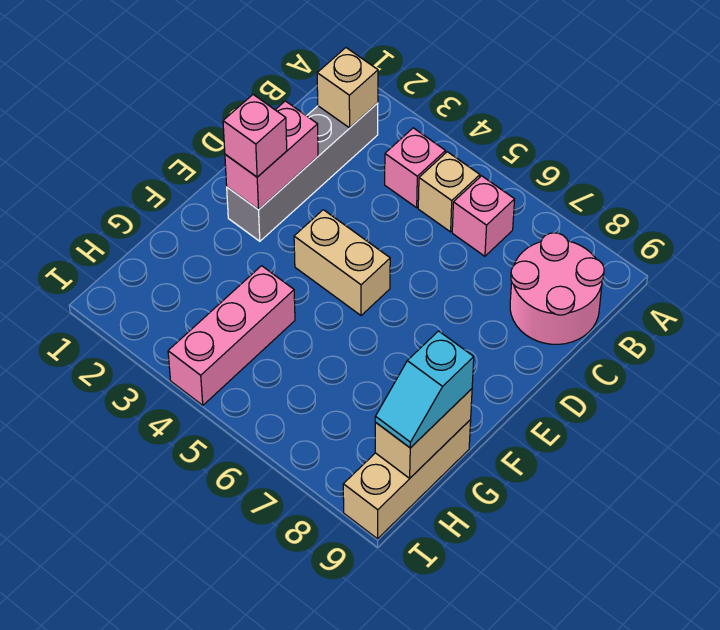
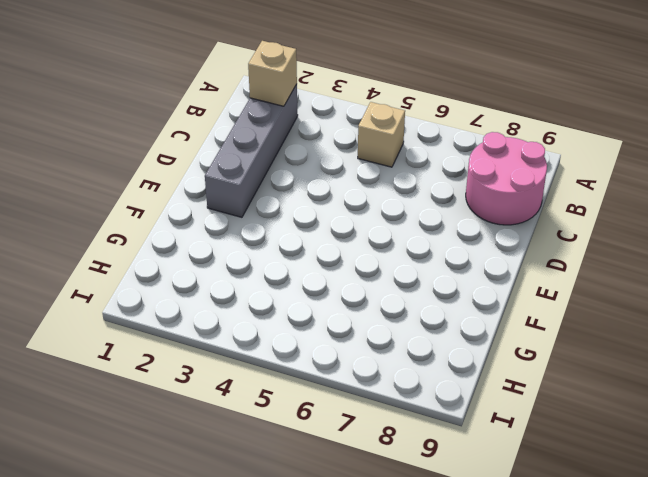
none -> pink 1x1 brick [385,128,446,208]
none -> pink 1x1 brick [452,176,515,256]
none -> tan 1x2 brick [294,210,390,315]

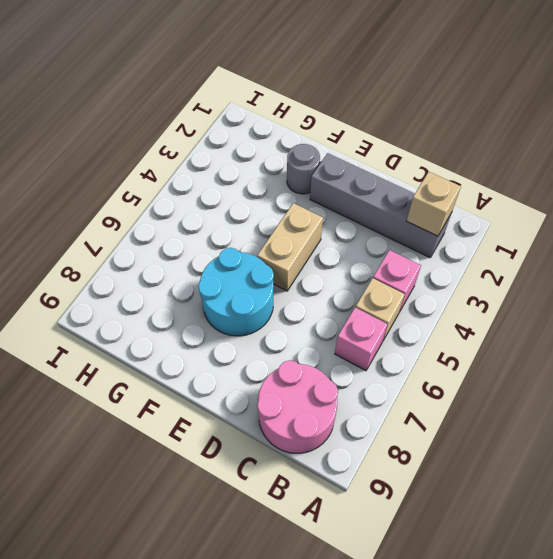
cyan 2x2 round brick [198,248,274,336] -> none
grey 1x1 round brick [287,144,320,194] -> none
none -> pink 1x3 brick [168,266,295,405]
none -> tan 1x3 brick [343,420,471,539]
none -> pink 1x2 brick [225,101,318,210]

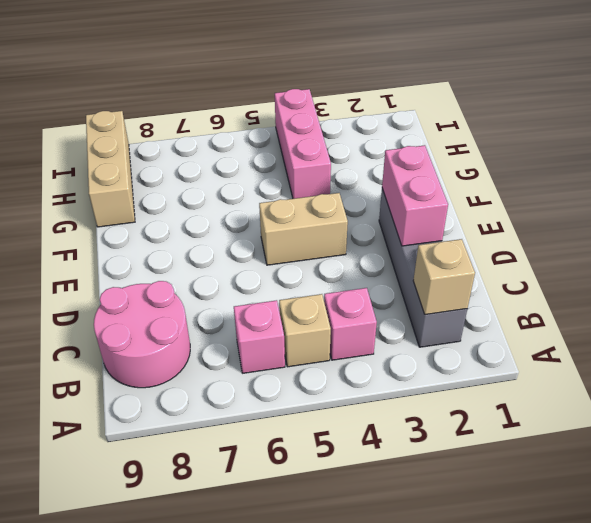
none -> tan 1x2 brick [375,389,472,478]
none -> pink 1x1 brick [223,95,287,177]
none -> cyan 1x2 slope [375,331,474,448]

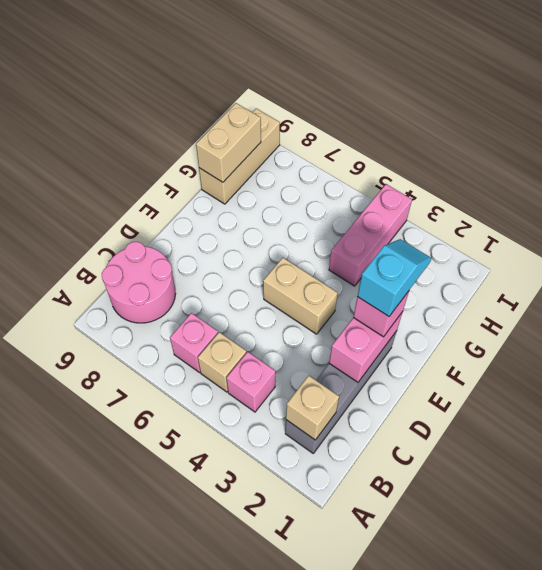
cyan 1x2 slope [357,239,431,316] -> cyan 1x2 slope moved to [375,331,474,448]

